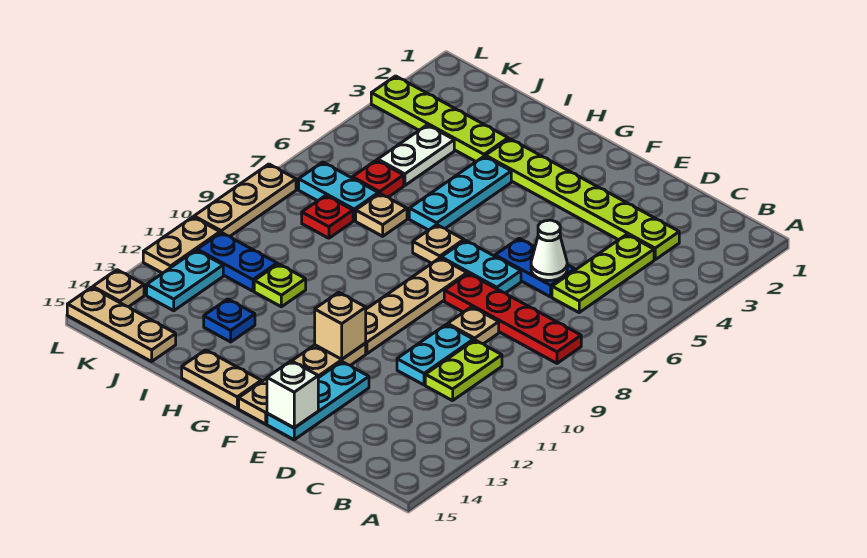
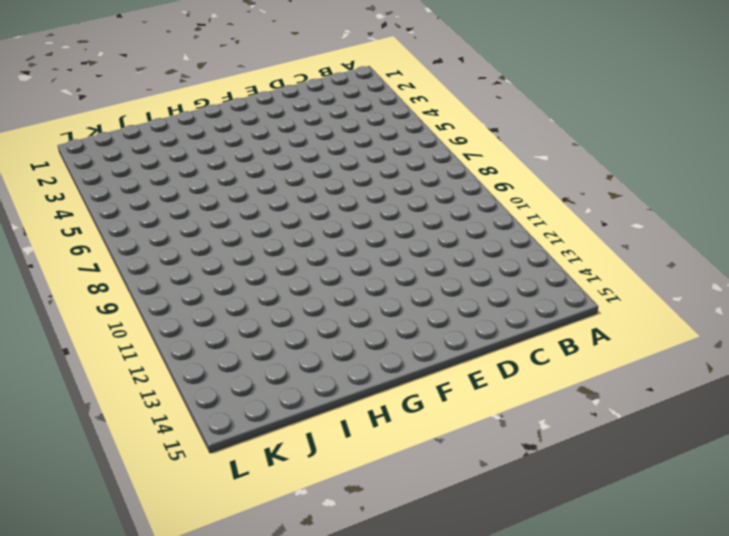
none -> red 1x4 plate [444,274,581,363]
none -> lime 1x6 plate [485,139,679,260]
none -> lime 1x3 plate [552,234,654,312]
none -> lime 1x2 plate [425,340,502,401]

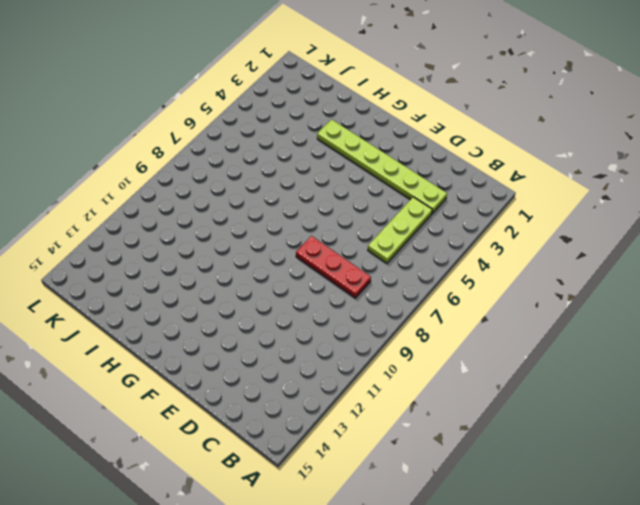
red 1x3 plate [296,236,371,298] -> red 1x4 plate [444,274,581,363]
none -> lime 1x2 plate [425,340,502,401]
none -> blue 1x2 plate [495,238,575,297]
none -> tan 1x1 plate [448,307,499,344]
none -> cyan 1x2 plate [397,324,473,385]

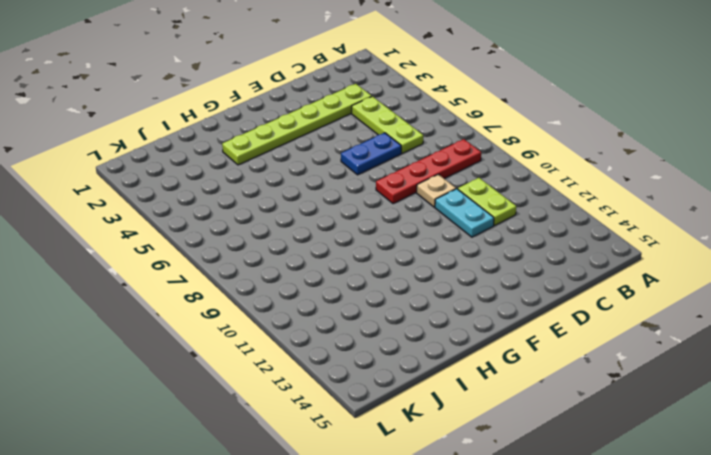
none -> cyan 1x2 plate [441,240,521,293]
none -> cyan 1x3 plate [267,362,369,440]
none -> tan 1x4 plate [366,258,467,354]
none -> tan 1x4 plate [239,343,366,424]

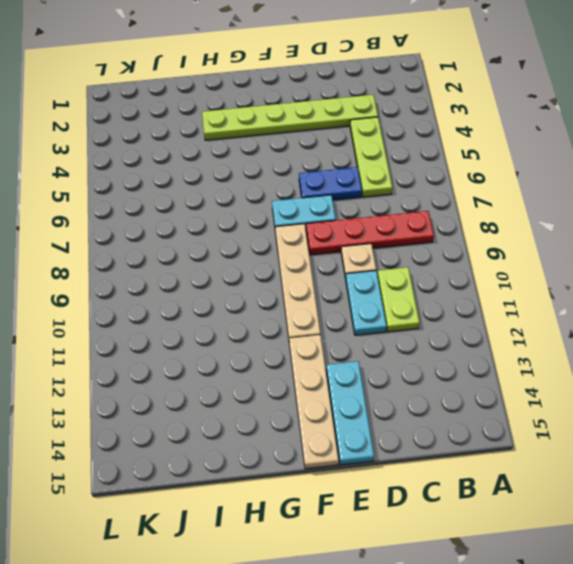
none -> tan 1x1 plate [413,225,464,263]
none -> tan 1x2 plate [182,350,261,408]
none -> cyan 1x3 plate [409,156,511,230]
none -> lime 1x4 plate [371,76,508,162]

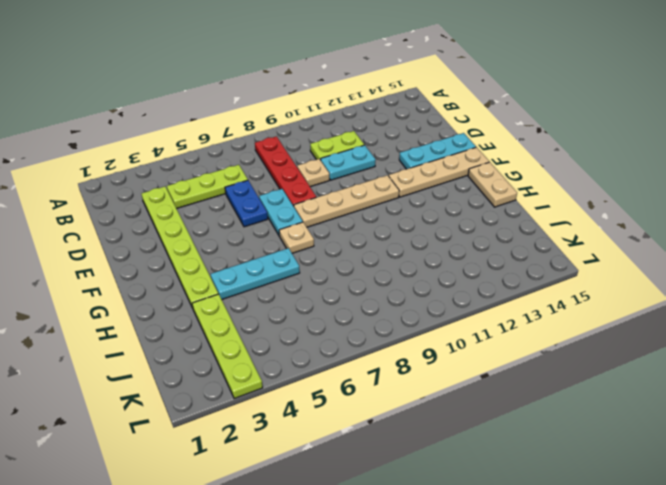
none -> tan 1x1 plate [356,193,407,236]
none -> lime 1x1 plate [254,264,306,307]
none -> blue 1x1 plate [204,299,255,342]
none -> white 1x2 plate [378,125,454,185]

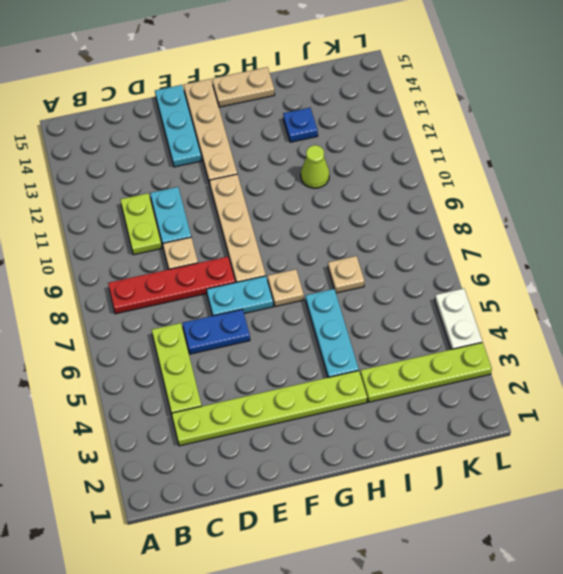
lime 1x1 cone [301,145,329,188] -> lime 1x1 plate [254,264,306,307]
white 1x2 plate [435,289,482,349] -> white 1x2 plate moved to [378,125,454,185]
none -> red 1x1 plate [352,160,404,197]
none -> cyan 1x2 plate [299,162,378,221]
none -> red 1x1 plate [302,196,353,238]
none -> blue 1x2 plate [197,232,277,291]

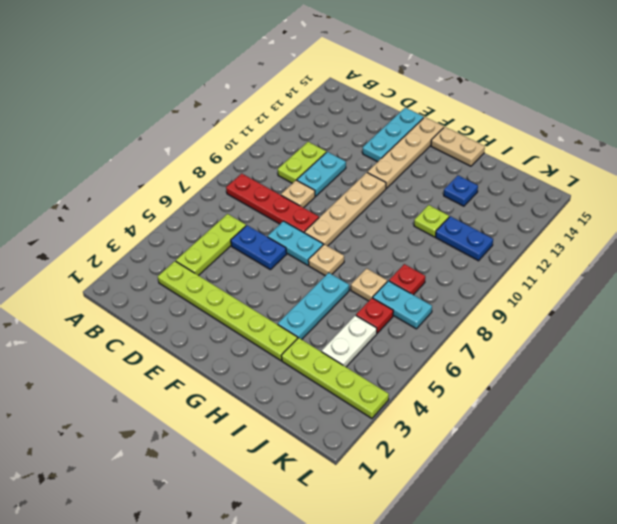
none -> tan 1x3 plate [67,287,176,361]
none -> cyan 1x2 plate [147,250,223,311]
none -> tan 1x3 plate [194,164,296,236]
none -> tan 1x2 plate [143,217,220,273]

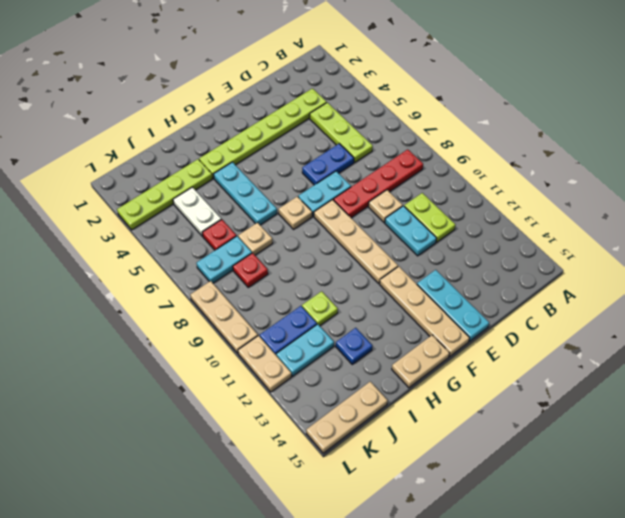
cyan 1x2 plate [276,324,334,376] -> cyan 1x2 plate turned to [147,250,223,311]
none -> tan 1x1 plate [93,270,144,307]
none -> white 1x1 cone [531,220,567,280]
none -> white 1x1 brick [267,361,318,428]
none -> tan 1x1 brick [315,292,366,359]

